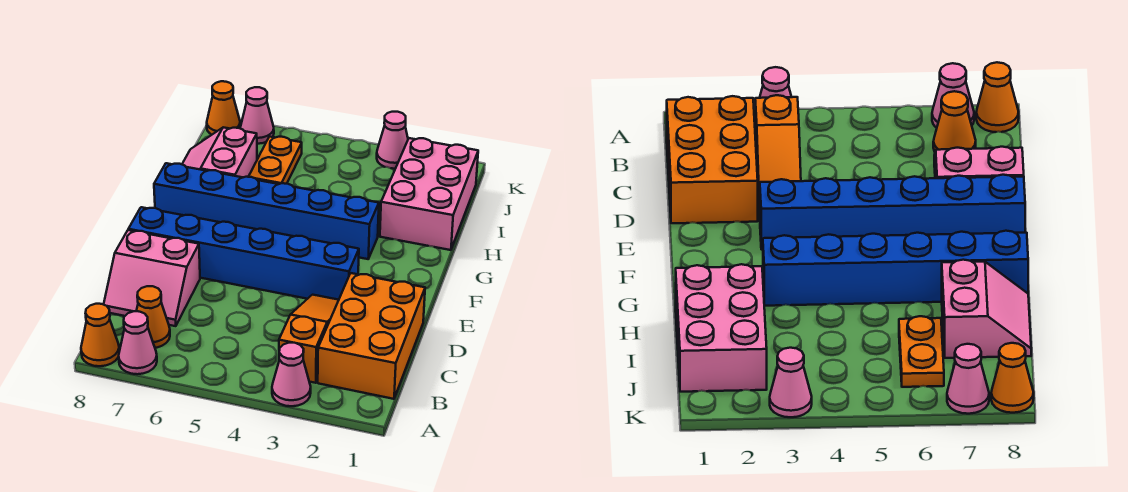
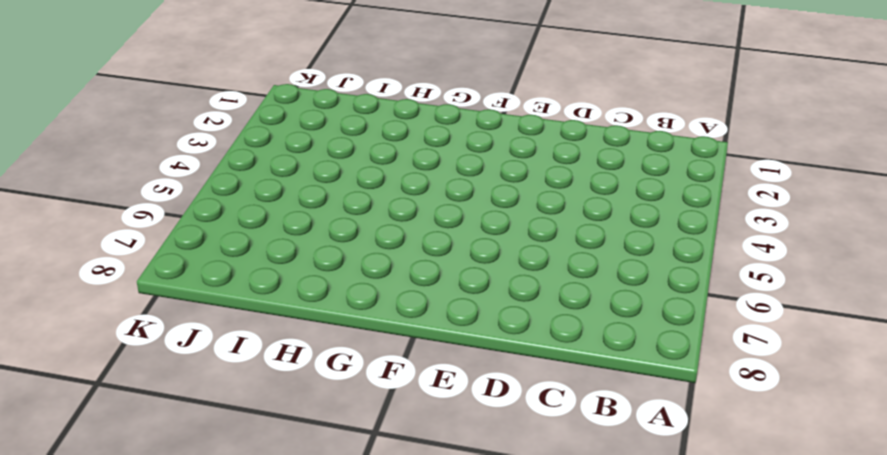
none -> pink 1x1 cone [272,343,311,406]
none -> pink 1x1 cone [119,311,157,374]
none -> orange 1x1 cone [81,304,119,366]

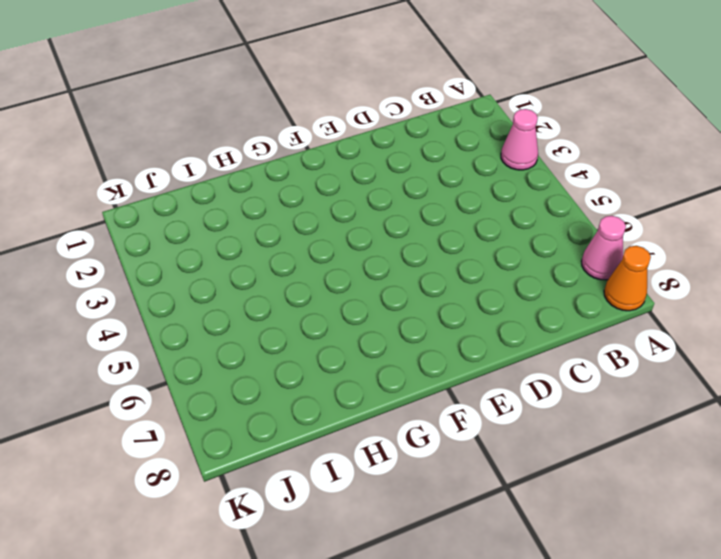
none -> orange 2x3 brick [318,273,425,399]
none -> orange 1x3 slope [279,295,339,383]
none -> orange 1x1 cone [137,286,170,348]

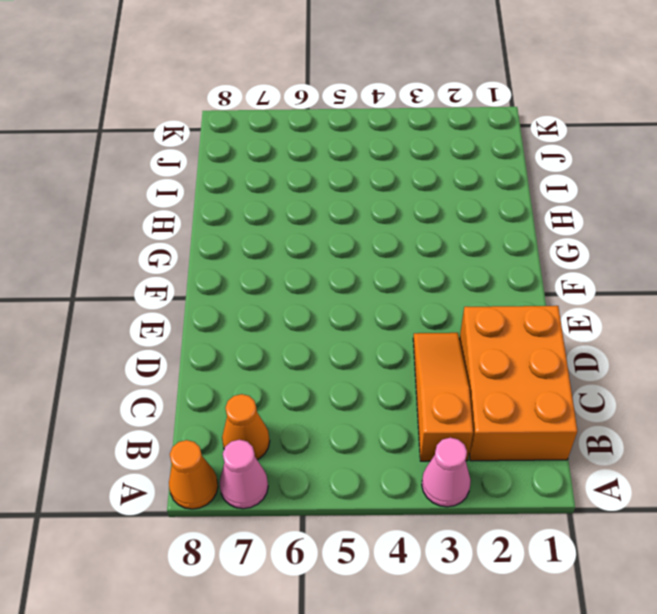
none -> pink 2x2 slope [104,230,200,326]
none -> blue 1x6 brick [128,207,359,300]
none -> blue 1x6 brick [154,163,379,259]

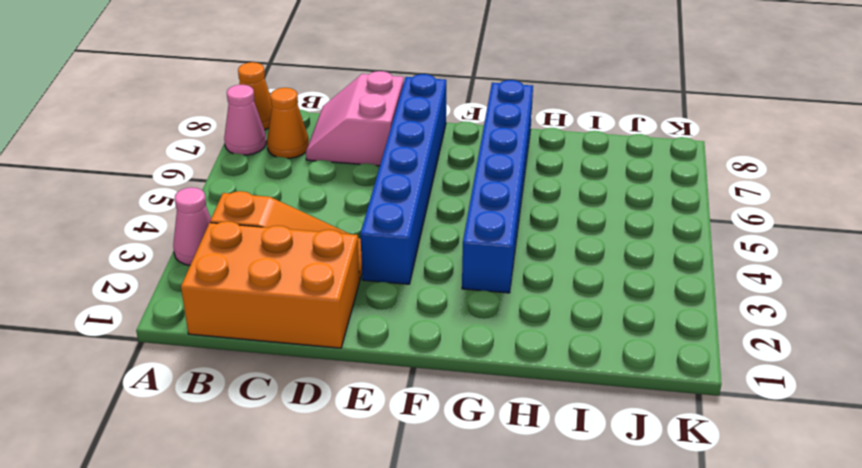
none -> pink 2x3 brick [380,138,478,250]
none -> pink 2x2 slope [182,127,257,177]
none -> orange 1x2 plate [249,137,302,184]

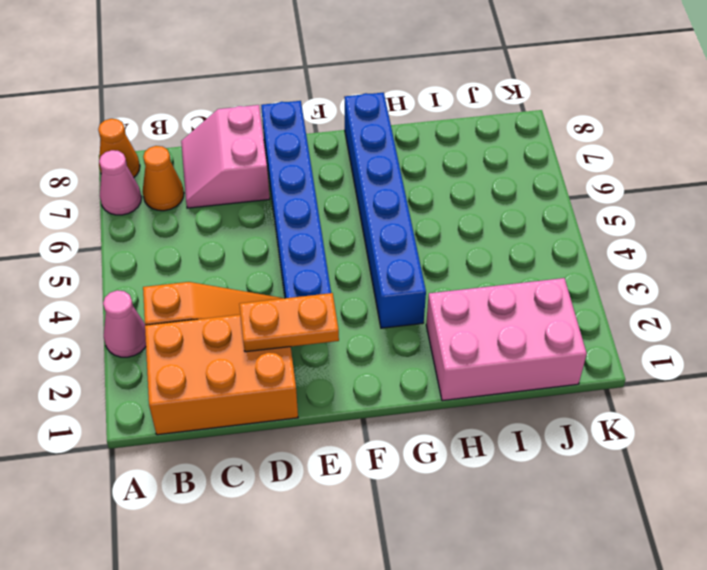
orange 1x2 plate [239,293,339,352] -> orange 1x2 plate moved to [249,137,302,184]
none -> pink 2x2 slope [182,127,257,177]
none -> pink 1x1 cone [377,112,408,169]
none -> pink 1x1 cone [240,87,274,144]

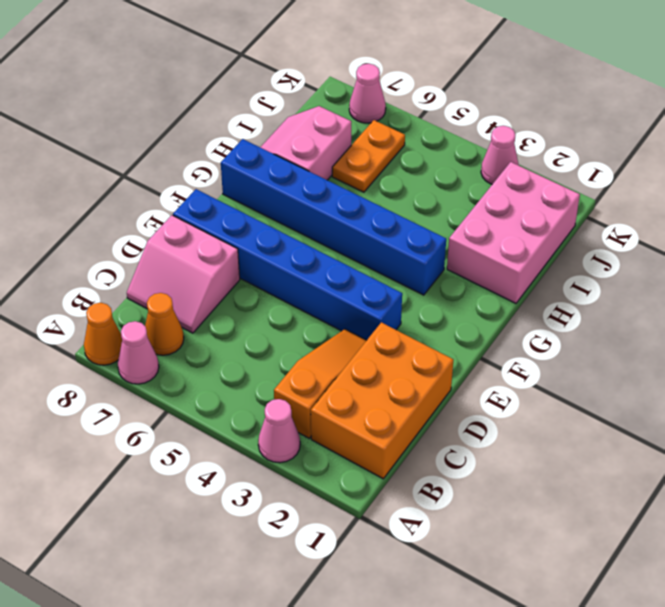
none -> orange 1x1 cone [207,81,240,135]

